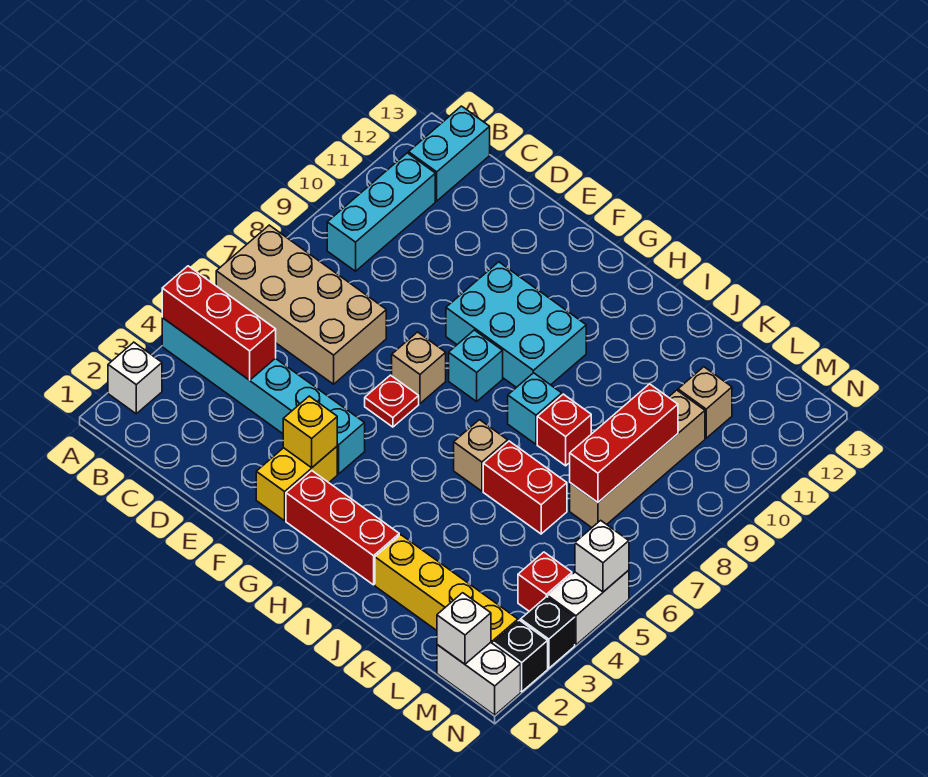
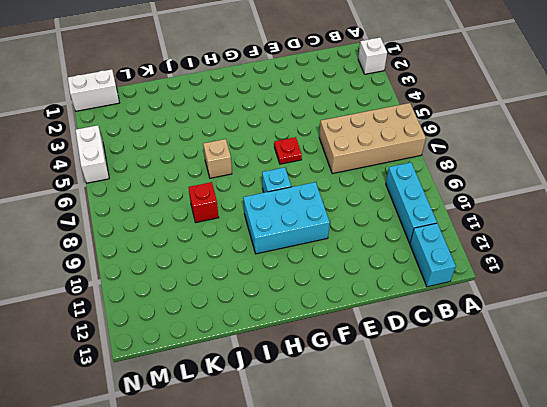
none -> cyan 1x6 brick [162,318,365,474]
none -> yellow 1x2 brick [256,447,337,521]
none -> tan 1x1 brick [392,332,446,404]

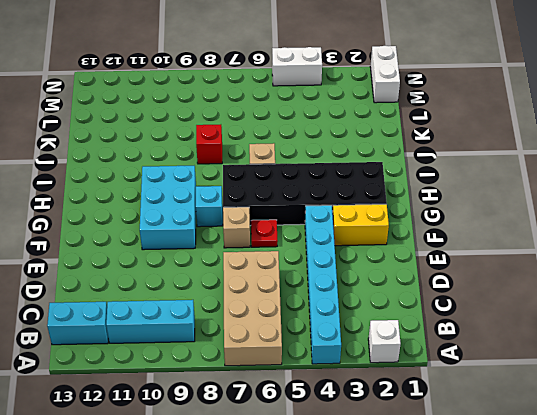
black 2x6 brick [223,162,387,225] -> red 1x3 brick [286,471,399,585]
none -> cyan 1x1 brick [508,373,562,444]
none -> yellow 1x4 brick [375,535,518,644]
none -> red 1x2 brick [483,441,567,534]

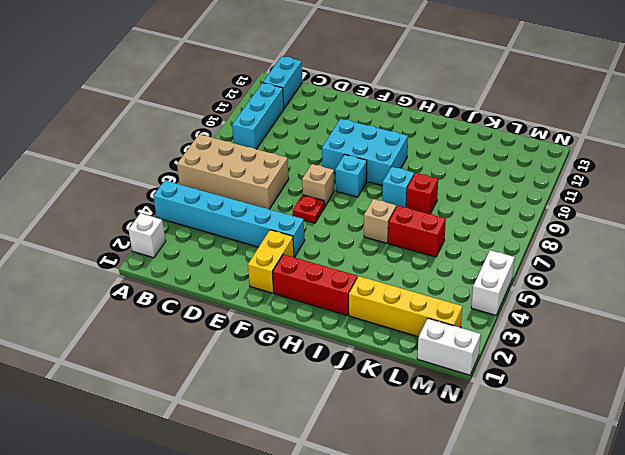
none -> tan 1x4 brick [570,390,705,528]
none -> tan 1x1 brick [678,367,732,438]
none -> red 1x1 brick [518,552,572,611]

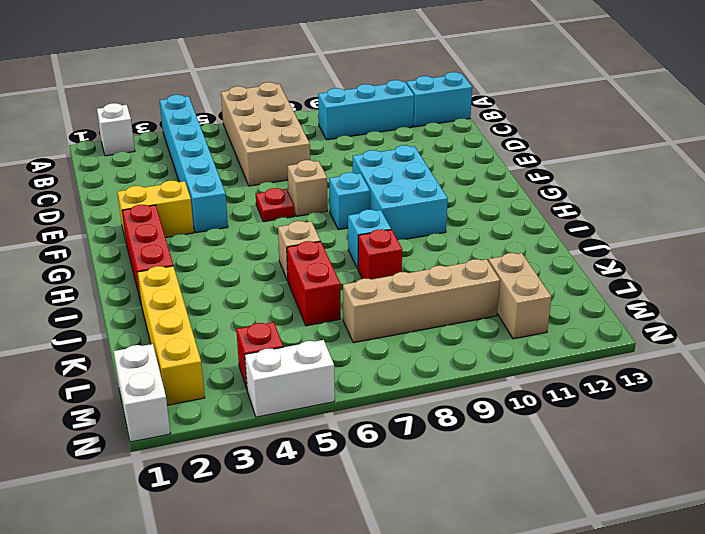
tan 1x2 brick [488,253,551,339] -> tan 1x1 brick [678,367,732,438]
none -> black 1x1 brick [494,620,548,692]
none -> black 1x1 brick [521,597,575,668]
none -> red 1x3 brick [162,266,276,380]

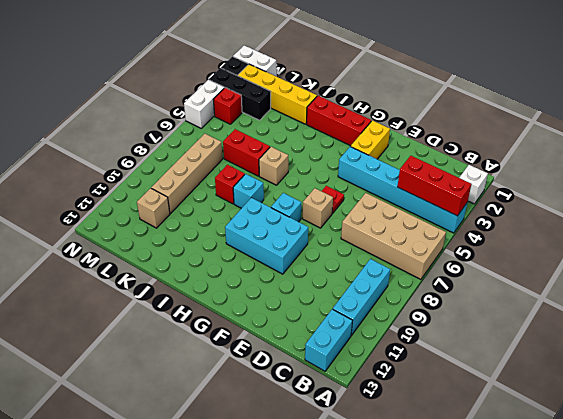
black 1x3 brick [209,68,271,120] -> black 1x1 brick [521,597,575,668]
none -> yellow 1x1 brick [283,396,337,468]
none -> red 1x3 brick [570,384,678,502]
none -> white 1x1 brick [437,593,491,664]

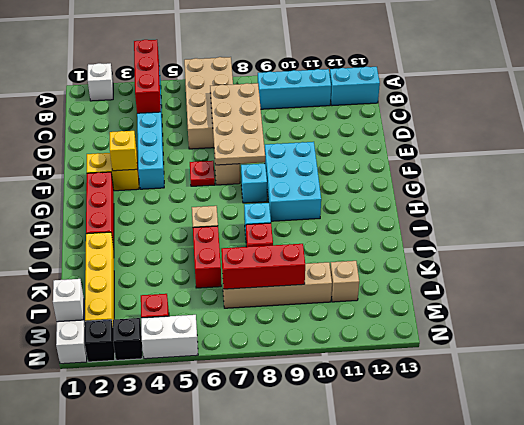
tan 2x4 plate [210,83,265,165] -> none
none -> white 1x1 brick [575,520,629,592]

